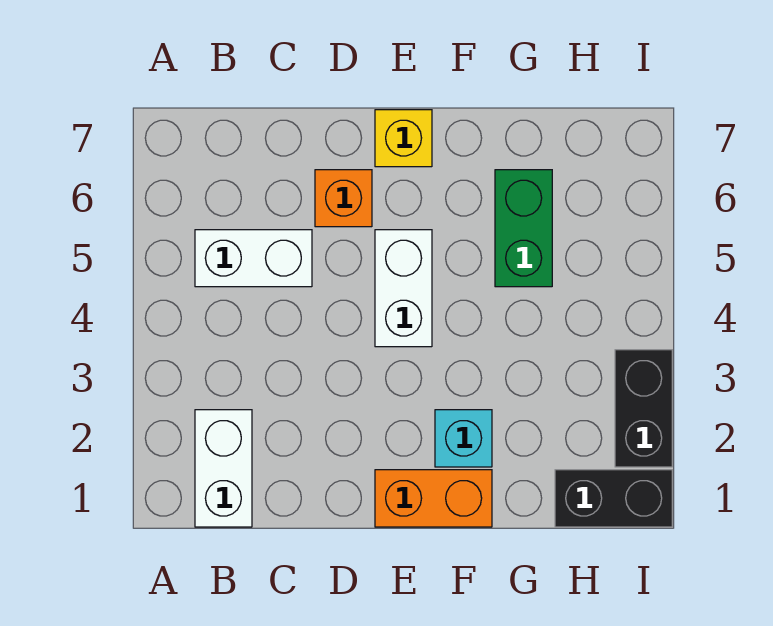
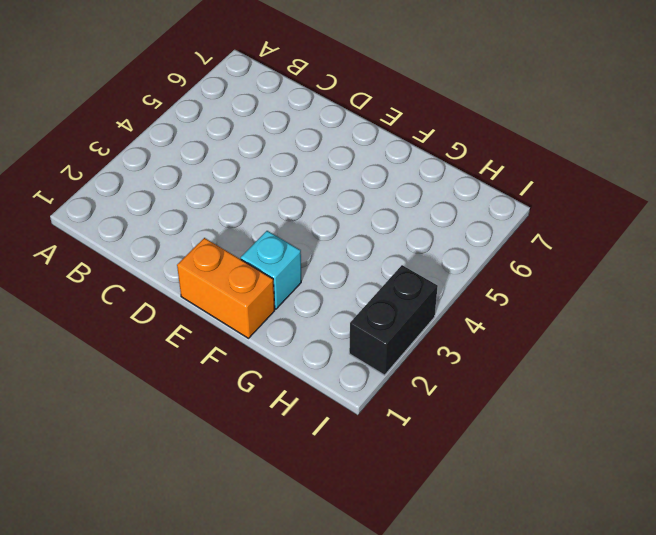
none -> white 1x2 brick [195,410,252,527]
none -> white 1x2 brick [195,230,312,287]

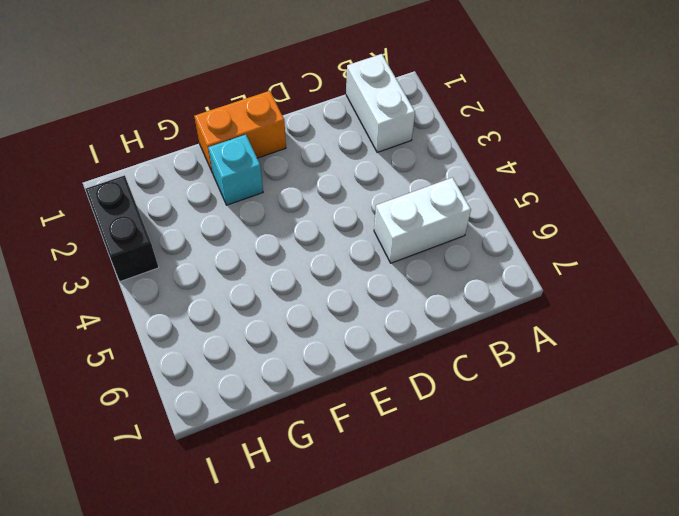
none -> orange 1x1 brick [315,170,372,227]
none -> white 1x2 brick [375,230,432,347]

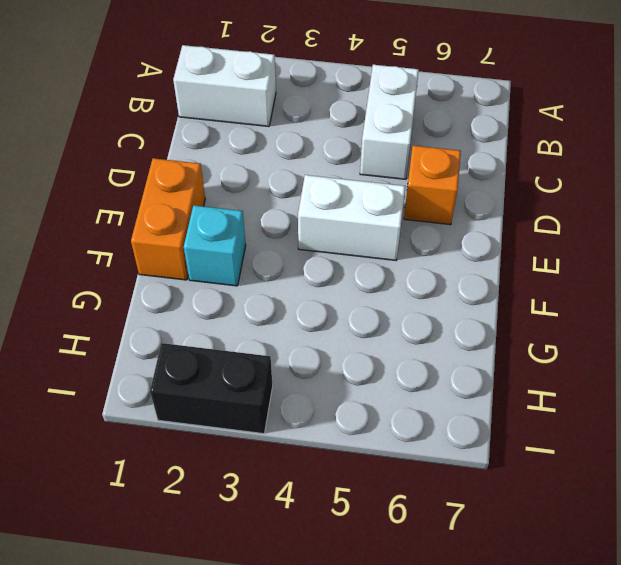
none -> yellow 1x1 brick [375,110,432,167]
none -> green 1x2 brick [495,170,552,287]

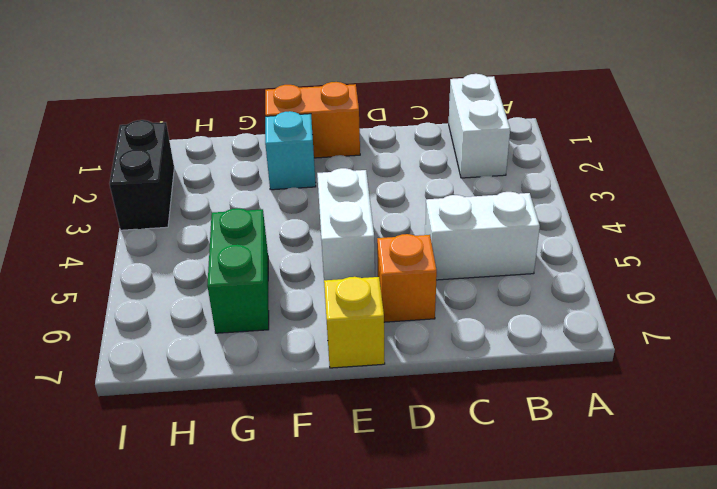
none -> black 1x2 brick [555,470,672,527]

